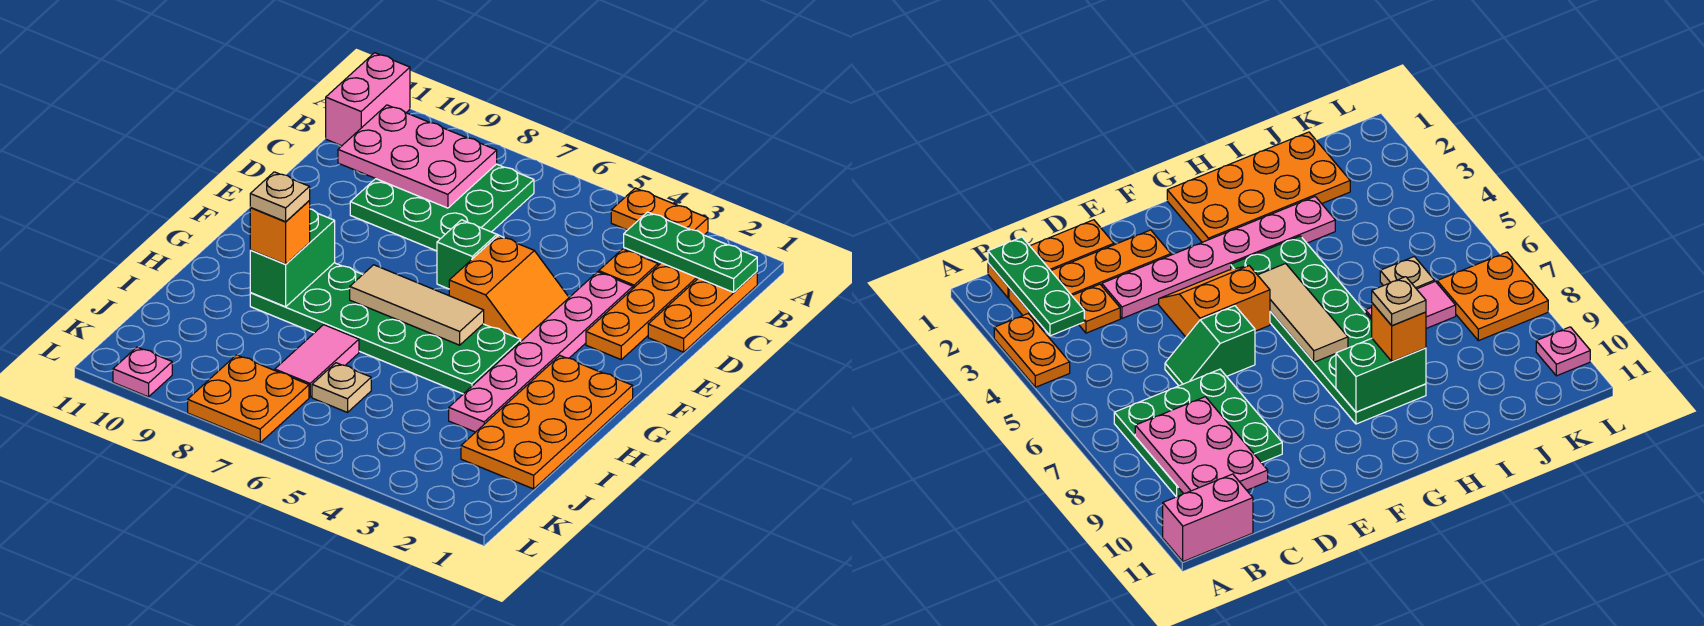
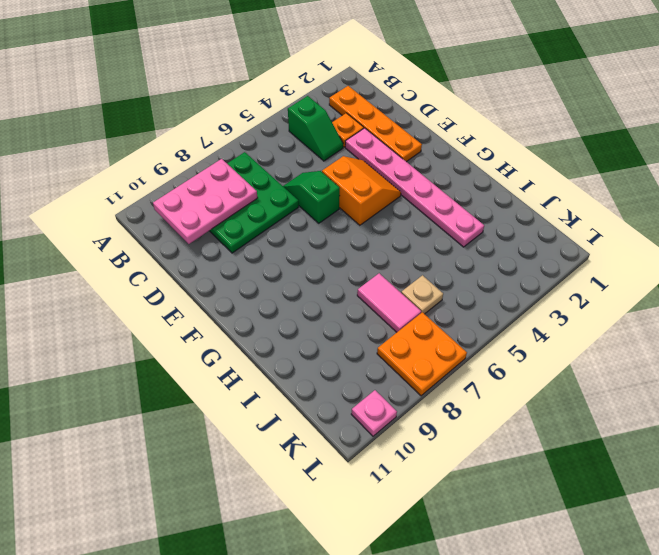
green 1x2 slope [288,96,343,161] -> none
none -> orange 1x2 plate [611,188,708,235]
none -> pink 1x2 brick [326,53,410,146]
none -> orange 1x3 plate [648,272,757,352]

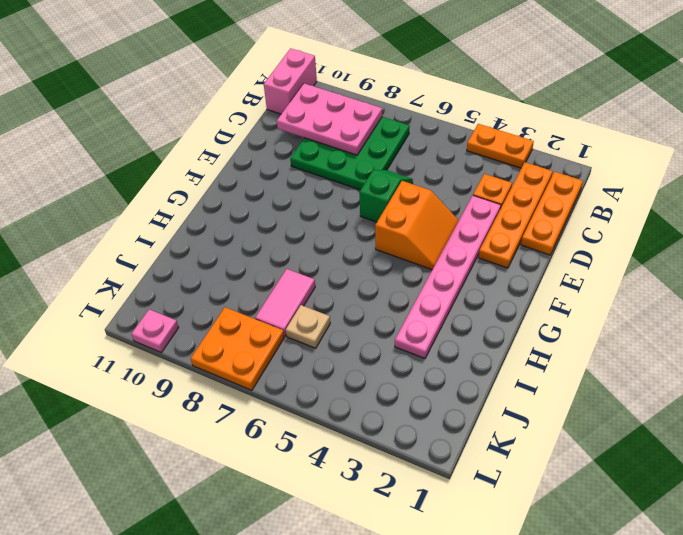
none -> orange 2x4 plate [461,356,633,489]
none -> green 2x6 plate [250,263,521,394]
none -> green 1x3 plate [624,212,757,292]

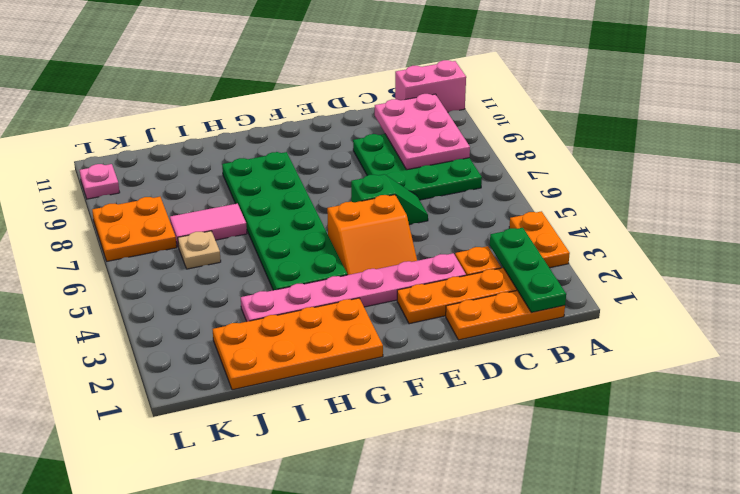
none -> tan 1x3 tile [350,265,484,345]
none -> green 1x2 brick [250,209,335,307]
none -> orange 1x1 brick [250,201,310,264]

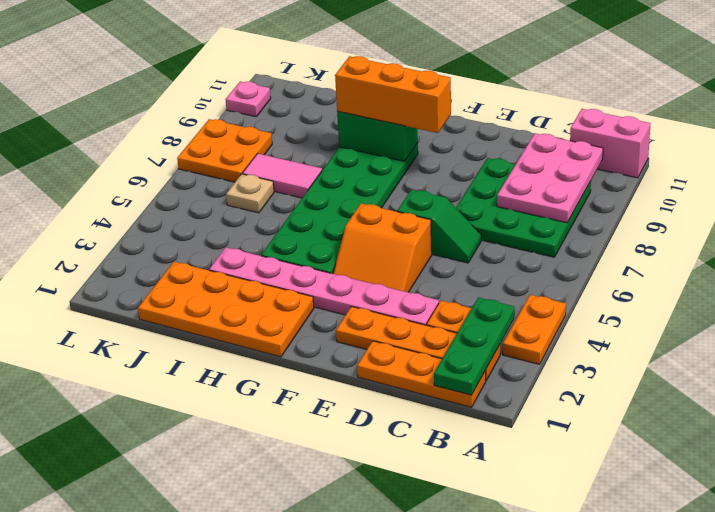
orange 1x3 brick [335,56,451,133] -> orange 1x1 brick [250,201,310,264]
none -> tan 1x3 tile [350,265,484,345]
none -> tan 1x1 plate [250,172,310,222]

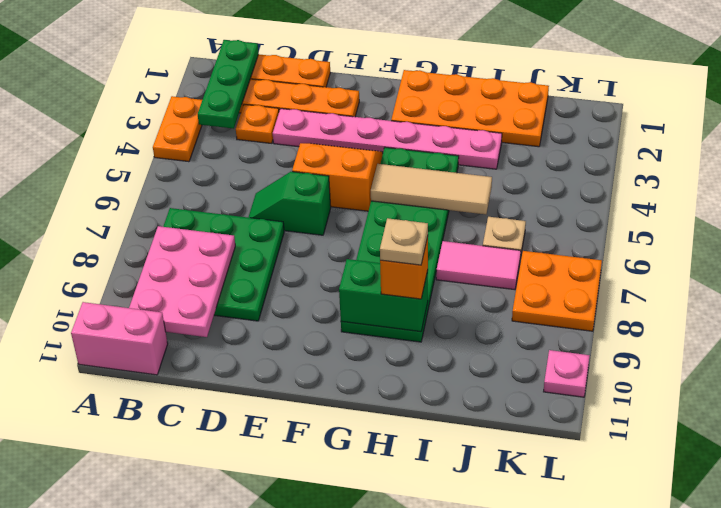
tan 1x3 tile [371,164,492,214] -> tan 1x3 tile turned to [350,265,484,345]

